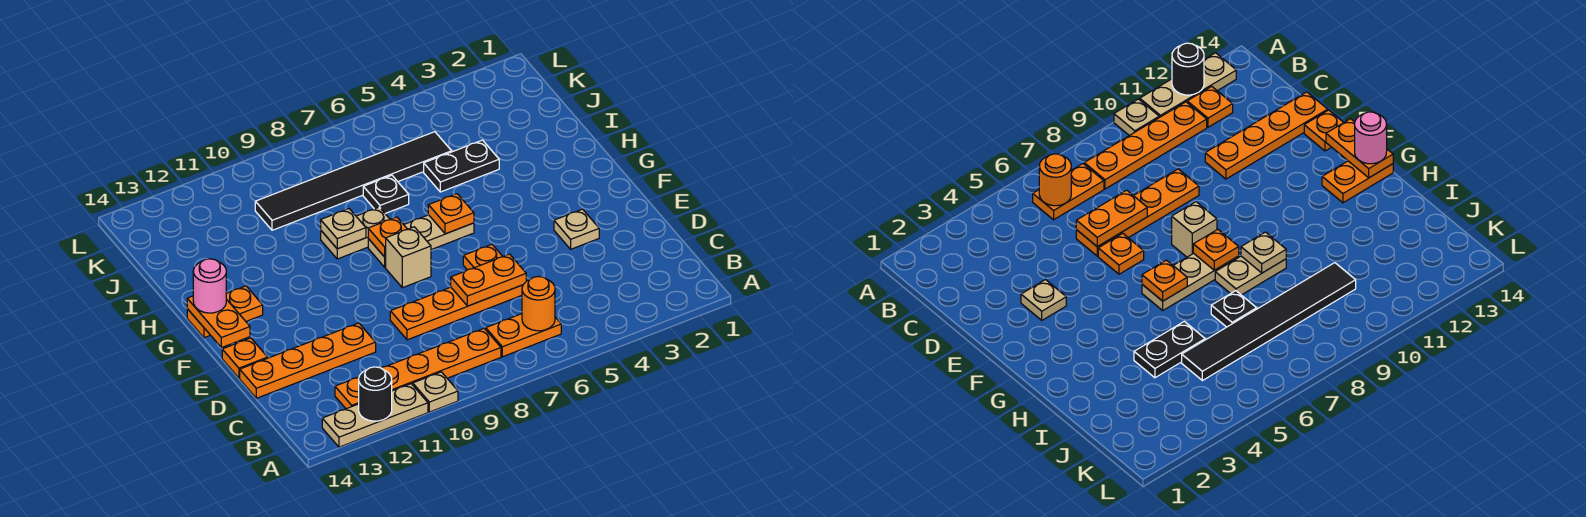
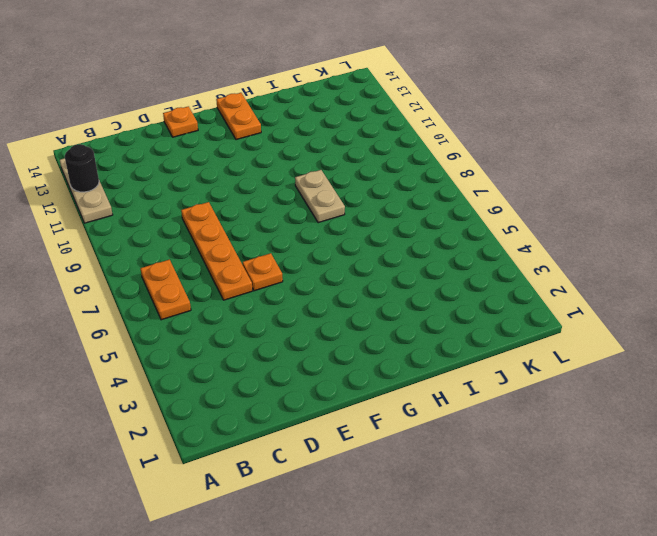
none -> tan 1x1 plate [413,372,458,412]
none -> orange 1x4 plate [381,329,501,391]
none -> orange 1x1 plate [335,377,359,409]

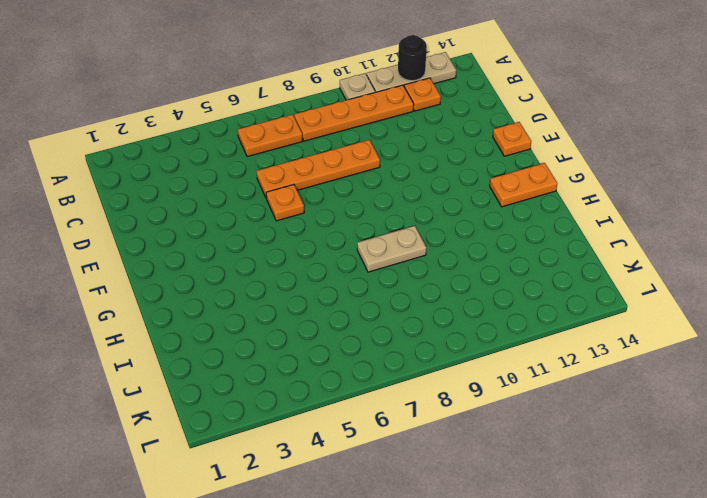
none -> orange 1x4 plate [240,323,376,398]
none -> tan 1x1 plate [554,209,599,249]
none -> tan 1x1 brick [386,227,431,288]

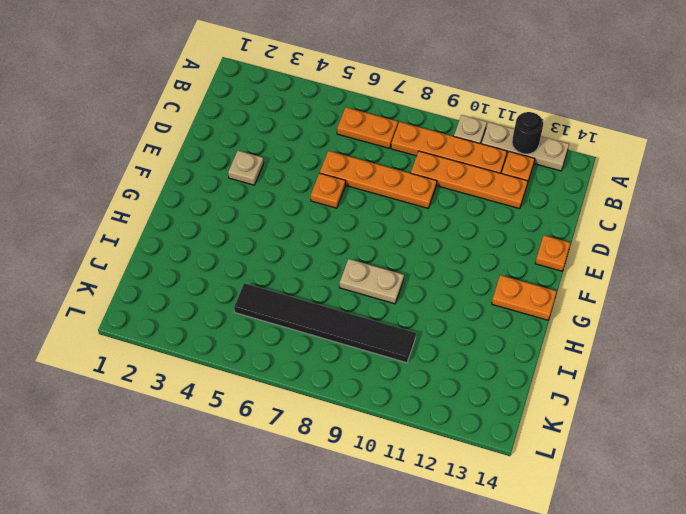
orange 1x4 plate [411,151,528,209] -> orange 1x4 plate moved to [240,323,376,398]
none -> tan 1x1 brick [386,227,431,288]
none -> tan 1x3 plate [368,215,474,267]
none -> black 1x2 plate [424,140,499,192]

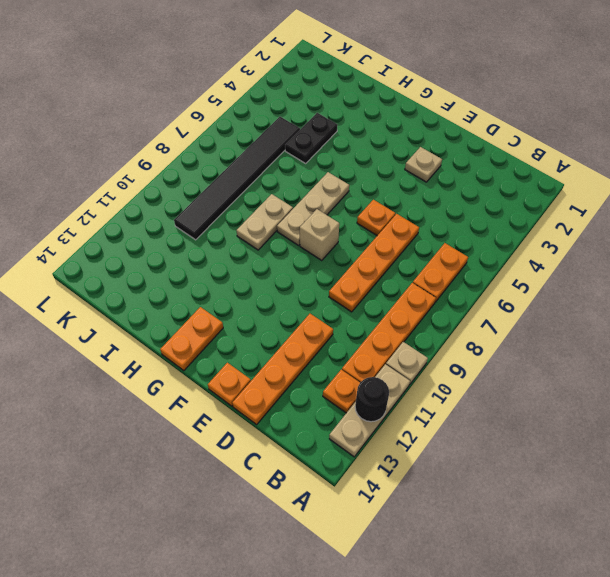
none -> black 1x1 plate [363,175,409,213]
none -> orange 1x1 round brick [522,276,555,331]
none -> orange 1x2 plate [451,254,526,306]

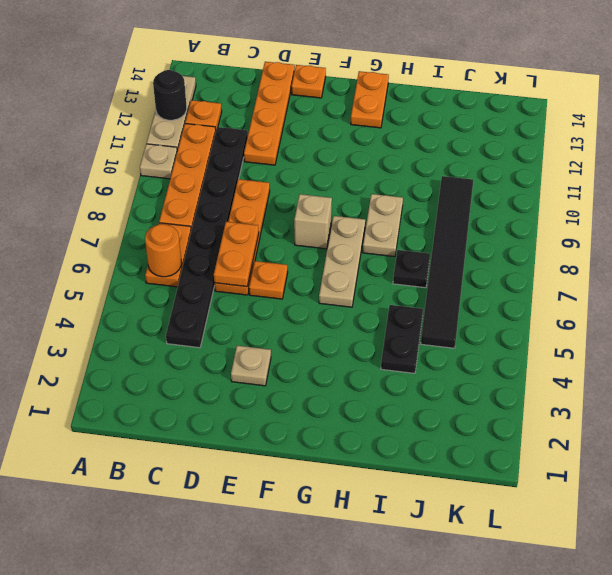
black 1x8 plate [166,127,248,348] -> none
none -> orange 1x2 plate [187,296,250,348]
none -> orange 1x1 plate [428,194,474,234]
none -> orange 1x1 plate [368,217,407,257]

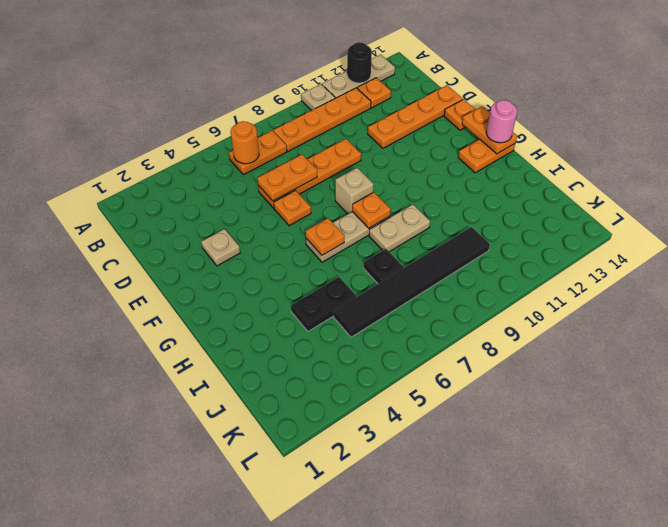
none -> tan 1x1 plate [321,209,366,249]

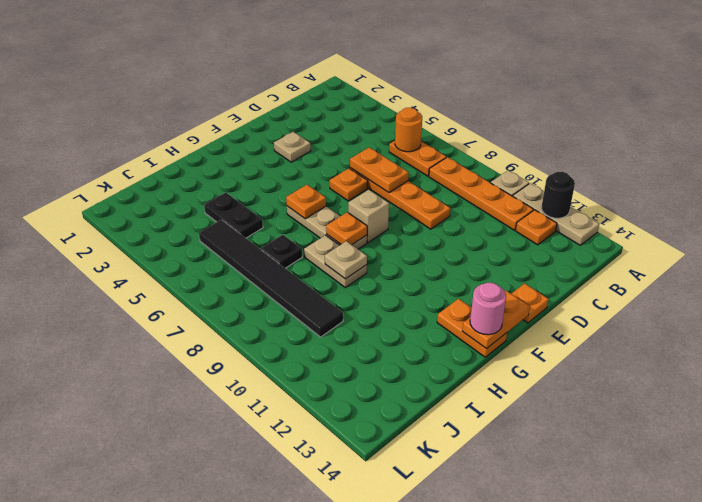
none -> orange 1x4 plate [240,323,376,398]

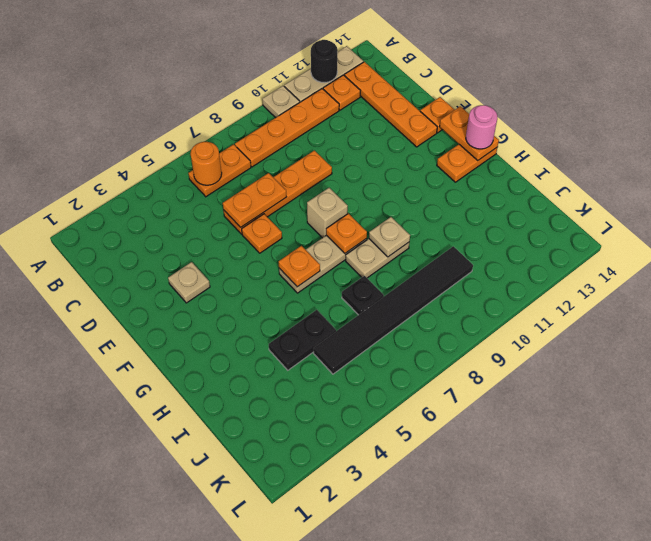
orange 1x4 plate [344,62,437,147] -> orange 1x4 plate turned to [240,323,376,398]

